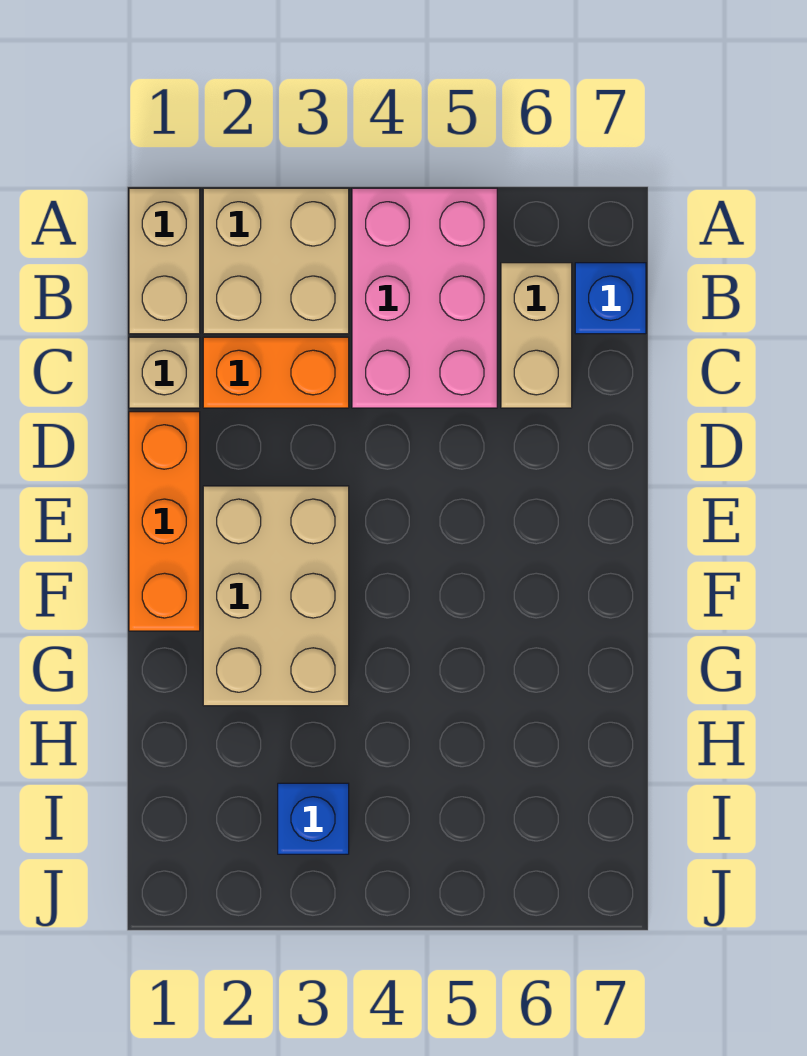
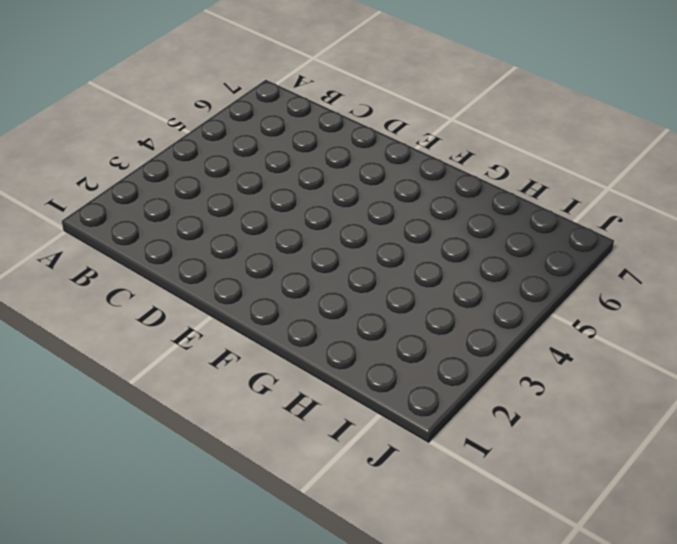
none -> tan 1x2 brick [129,188,200,334]
none -> tan 2x2 brick [203,188,349,334]

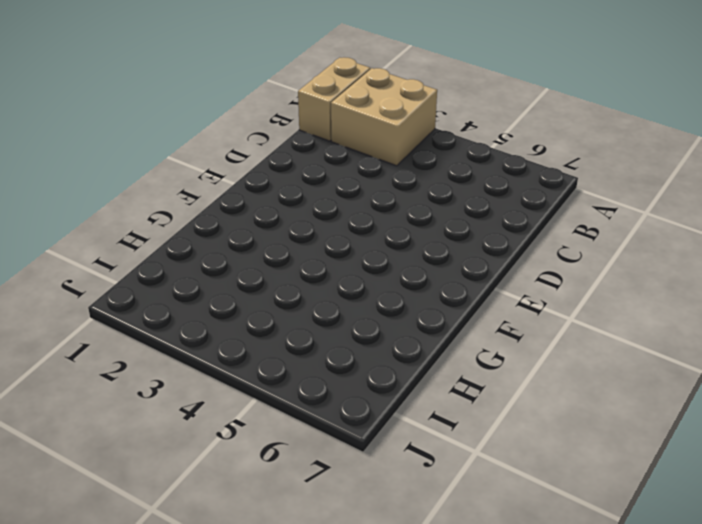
none -> pink 2x3 brick [352,188,497,408]
none -> tan 1x2 brick [501,263,572,408]

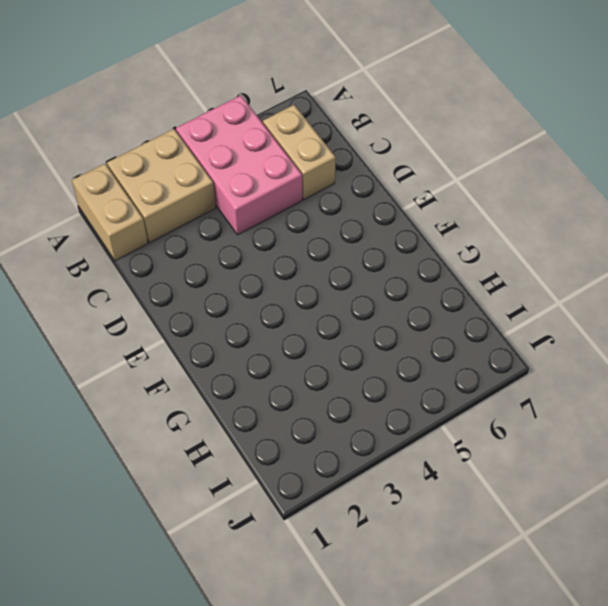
none -> blue 1x1 brick [575,263,646,334]
none -> tan 1x1 brick [129,337,200,408]

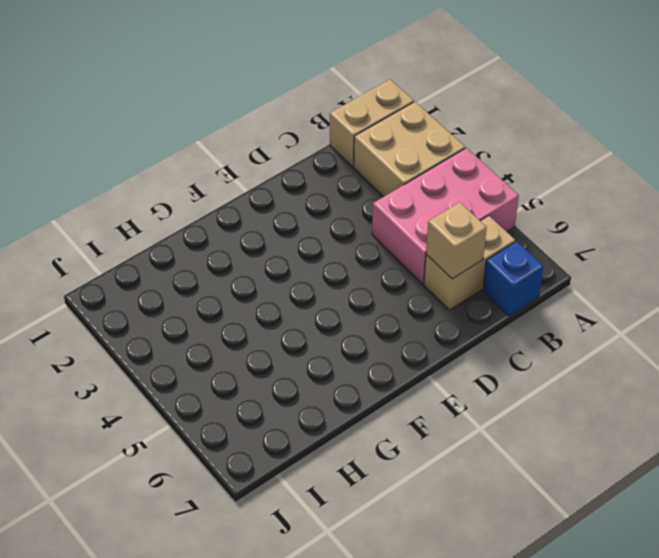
tan 1x1 brick [426,202,487,279] -> tan 1x1 brick moved to [129,337,200,408]
none -> orange 1x2 brick [203,337,349,408]
none -> orange 1x3 brick [129,412,200,631]

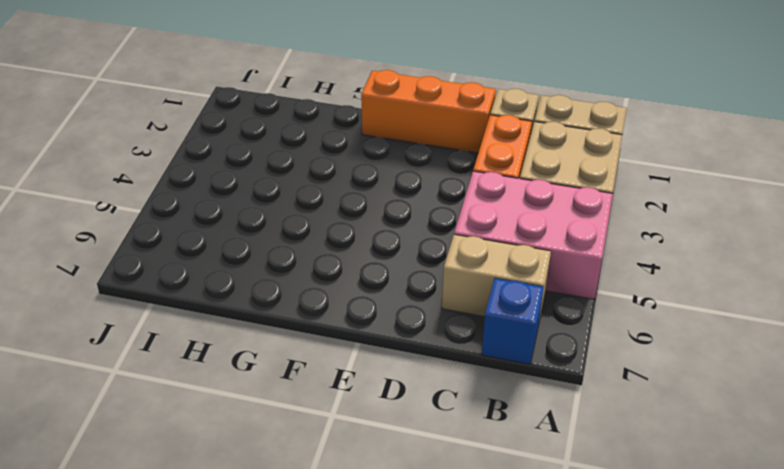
none -> tan 2x3 brick [203,486,349,706]
none -> blue 1x1 brick [278,783,349,854]

